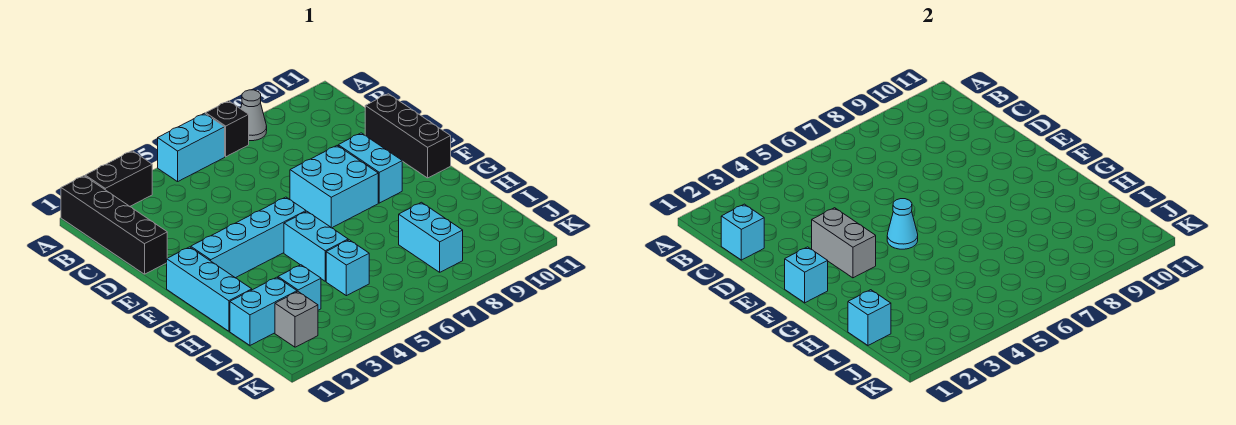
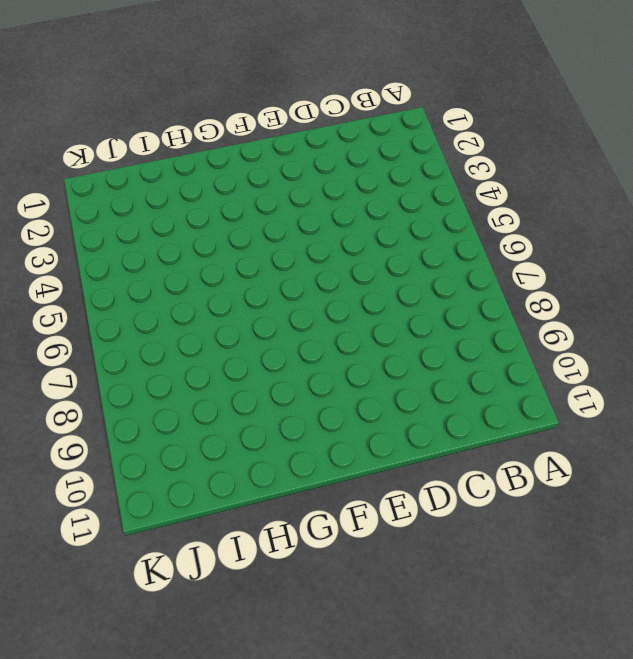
none -> black 1x4 brick [61,176,167,274]
none -> black 1x2 brick [85,151,152,206]
none -> cyan 1x2 brick [158,113,225,182]

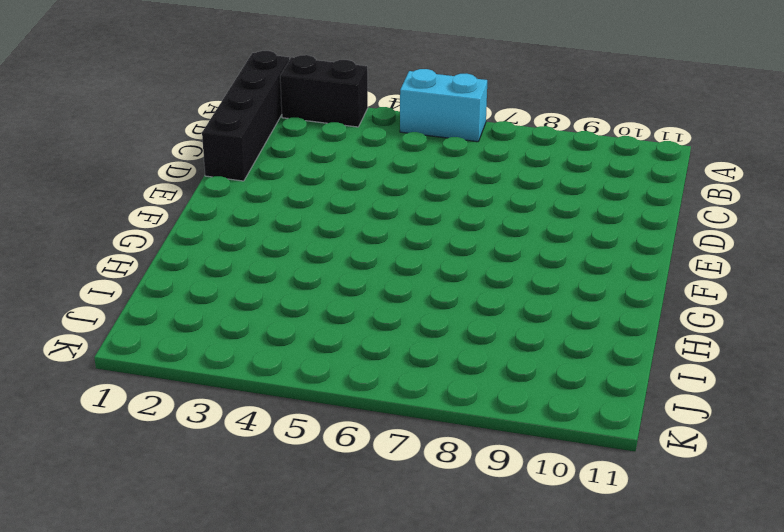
none -> black 1x1 brick [206,101,249,157]
none -> grey 1x1 cone [241,90,267,141]
none -> black 1x3 brick [365,94,451,178]

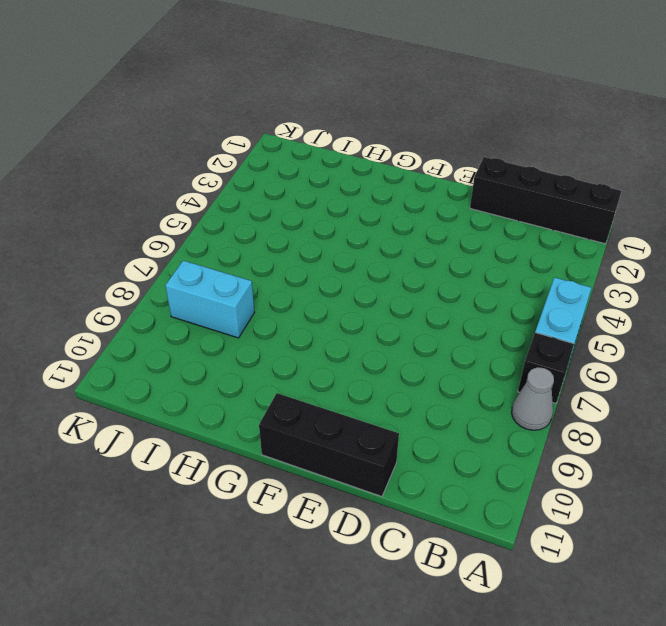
none -> black 1x2 brick [85,151,152,206]
none -> cyan 2x2 brick [290,146,378,228]
none -> cyan 1x2 brick [338,133,402,203]

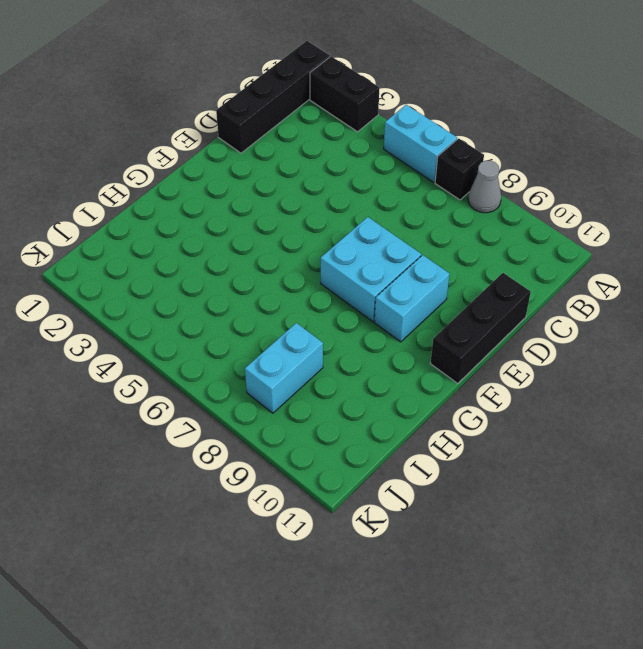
none -> cyan 1x3 brick [167,247,252,331]
none -> cyan 1x4 brick [191,197,306,278]
none -> cyan 1x2 brick [284,211,348,281]

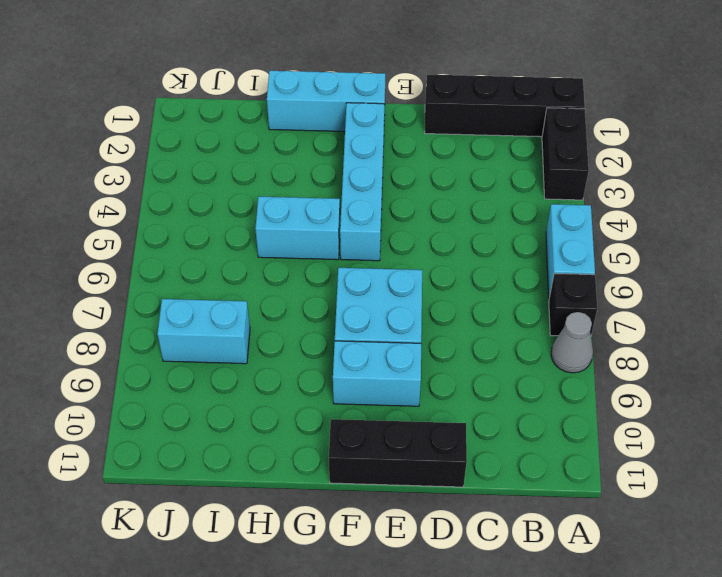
none -> cyan 1x2 brick [230,277,297,345]
none -> cyan 1x1 brick [278,265,321,310]
none -> cyan 1x1 brick [326,240,369,296]

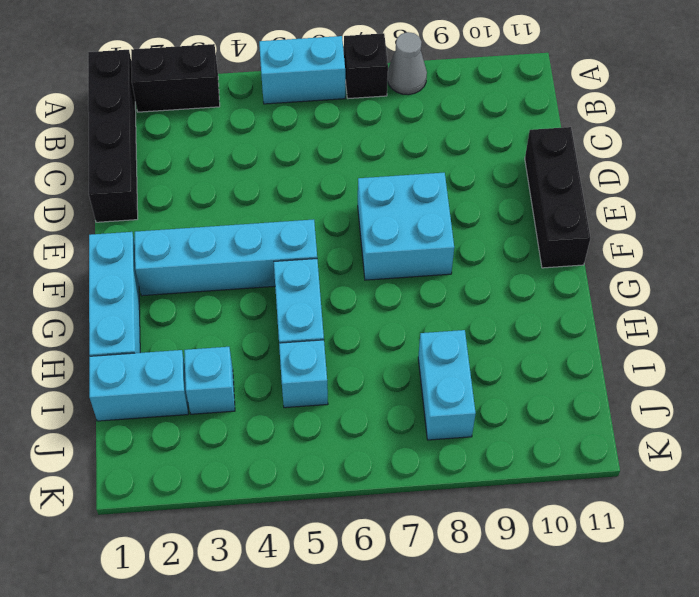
none -> cyan 1x2 brick [338,133,402,203]
none -> grey 1x1 brick [275,292,318,347]
none -> cyan 1x1 brick [721,204,764,260]

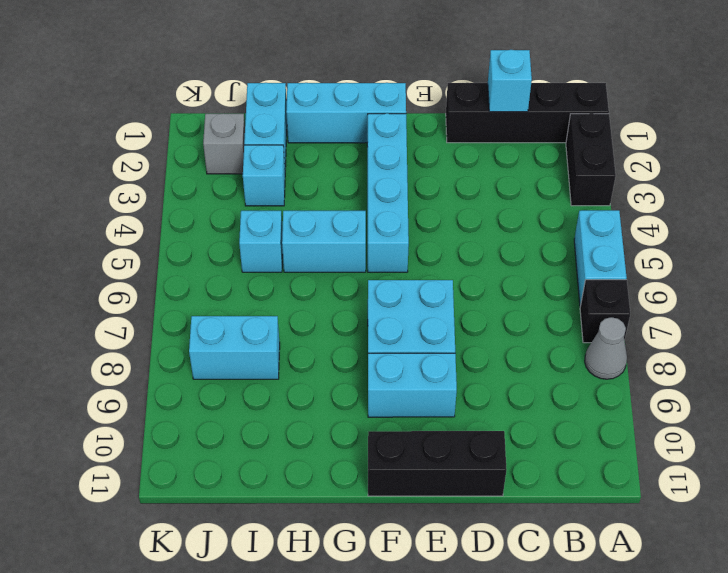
none -> grey 1x2 brick [812,208,876,278]
none -> cyan 1x1 brick [785,247,828,303]
none -> cyan 1x1 cone [887,199,918,249]

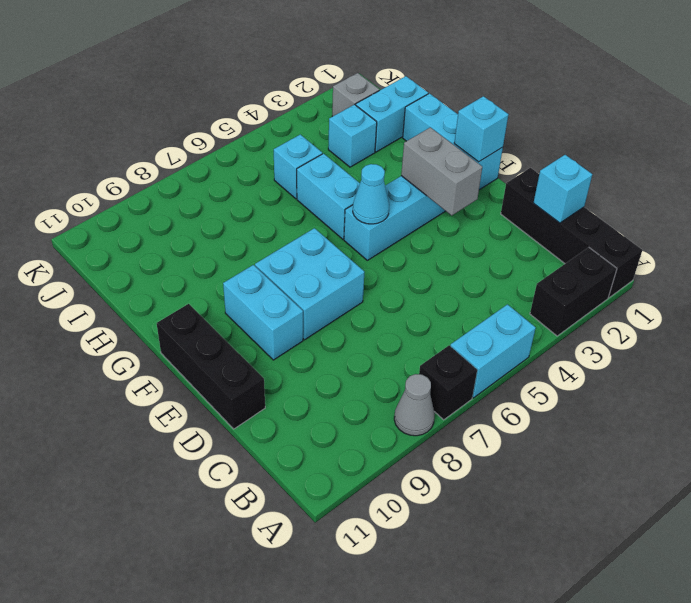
none -> cyan 1x2 brick [399,202,463,272]
none -> cyan 1x1 brick [848,290,891,345]

